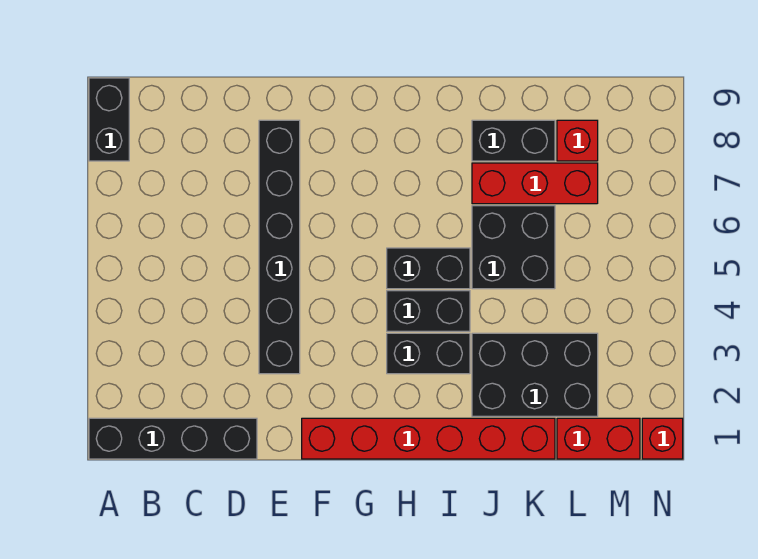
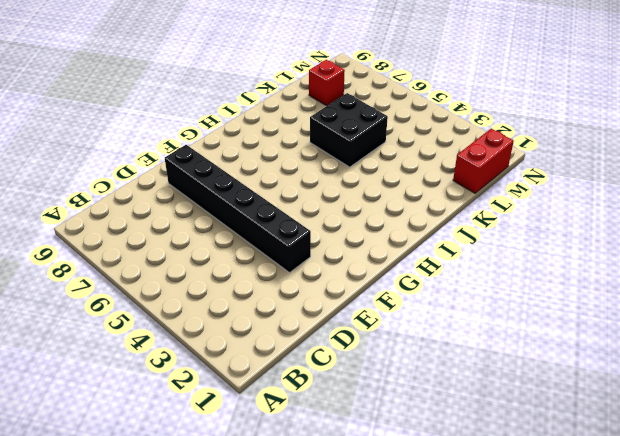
none -> black 1x4 brick [89,418,257,459]
none -> black 1x2 brick [89,78,129,161]
none -> red 1x6 brick [302,418,555,459]

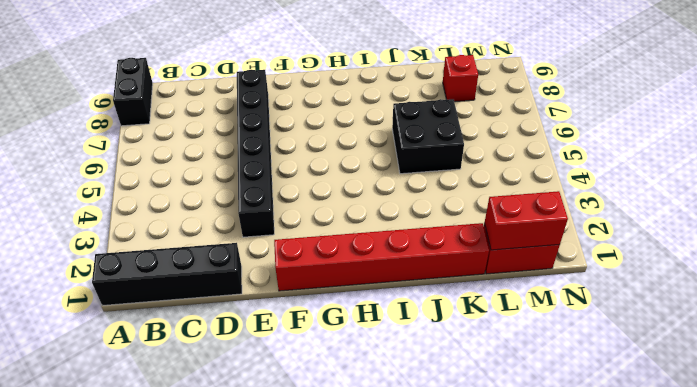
red 1x2 brick [484,191,568,250] -> none
none -> black 1x2 brick [387,333,470,374]
none -> black 1x2 brick [387,291,470,331]
none -> black 1x2 brick [387,248,470,289]

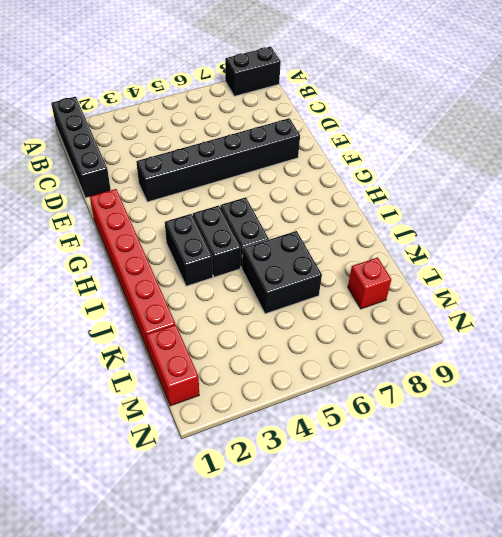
none -> black 2x3 brick [472,333,598,416]
none -> red 1x3 brick [472,163,598,204]
none -> black 1x2 brick [472,120,555,161]

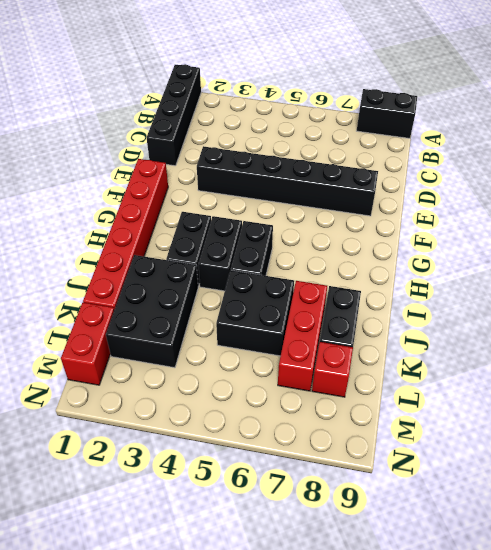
none -> red 1x1 brick [642,418,683,459]

